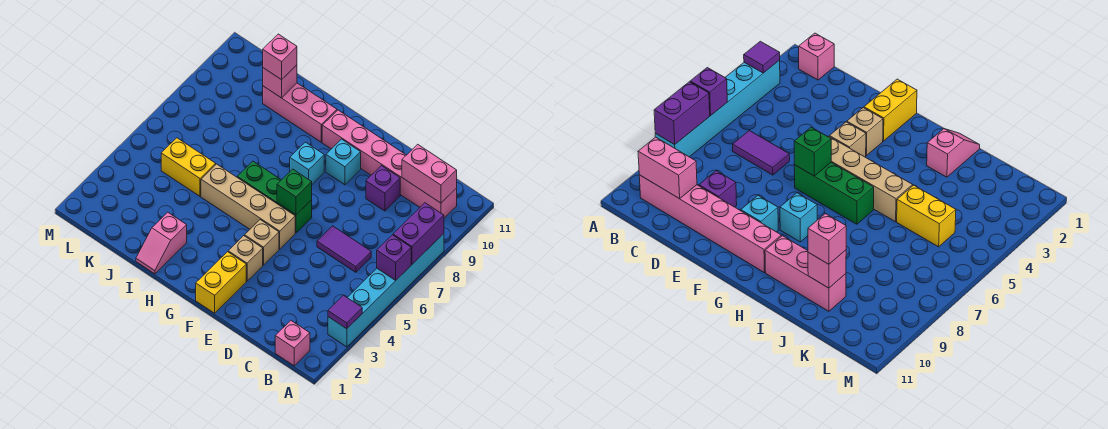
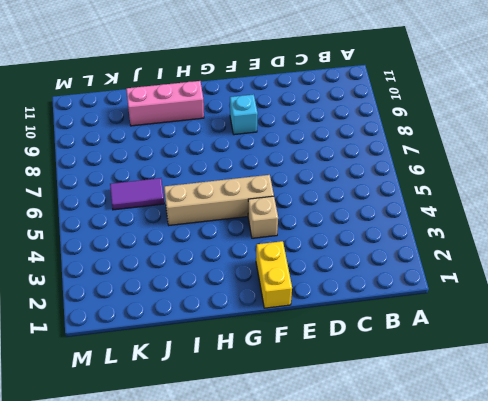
purple 1x2 tile [110,178,164,210] -> purple 1x2 tile moved to [317,226,371,272]
none -> cyan 1x6 brick [328,234,444,347]
none -> pink 1x1 brick [275,321,310,366]
none -> pink 1x6 brick [322,110,457,218]

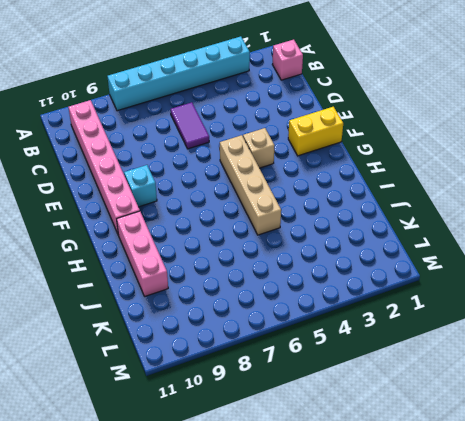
none -> purple 1x1 brick [366,166,400,211]
none -> tan 1x1 brick [228,236,263,281]
none -> green 1x3 brick [237,161,312,233]

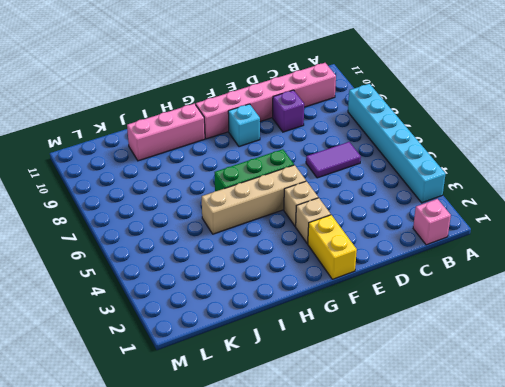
none -> cyan 1x1 brick [290,142,324,184]
none -> pink 1x2 slope [136,212,187,274]
none -> yellow 1x2 brick [161,138,216,196]

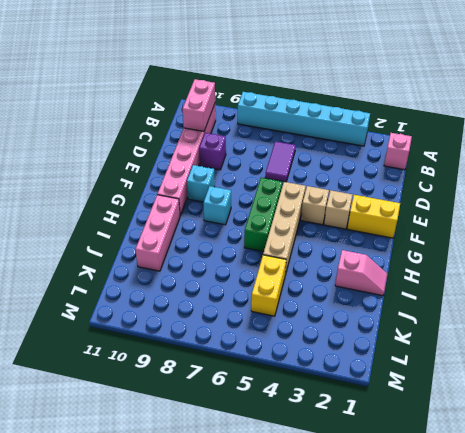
none -> purple 1x1 tile [328,295,362,329]
none -> purple 1x1 brick [377,235,411,281]
none -> purple 1x2 brick [393,203,444,264]

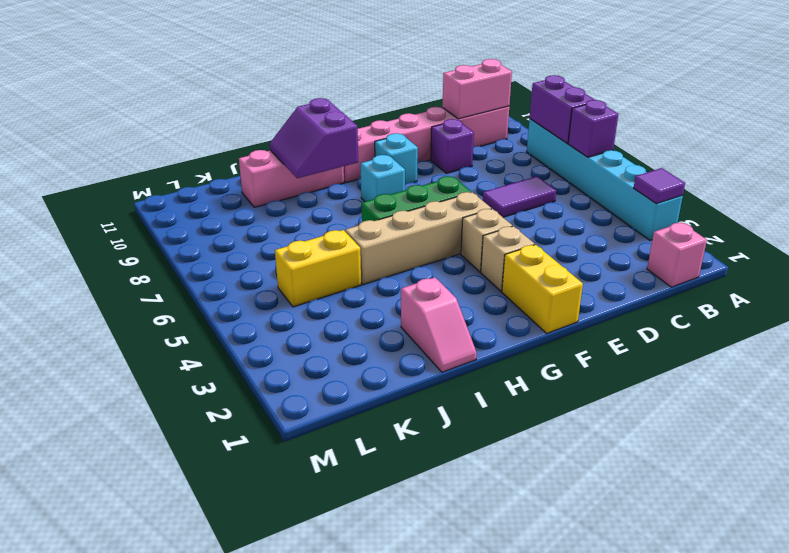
purple 2x2 slope [270,98,358,178] -> none
none -> green 1x1 brick [277,169,312,215]
none -> pink 1x1 brick [263,65,297,98]
none -> pink 1x1 brick [263,34,297,80]

